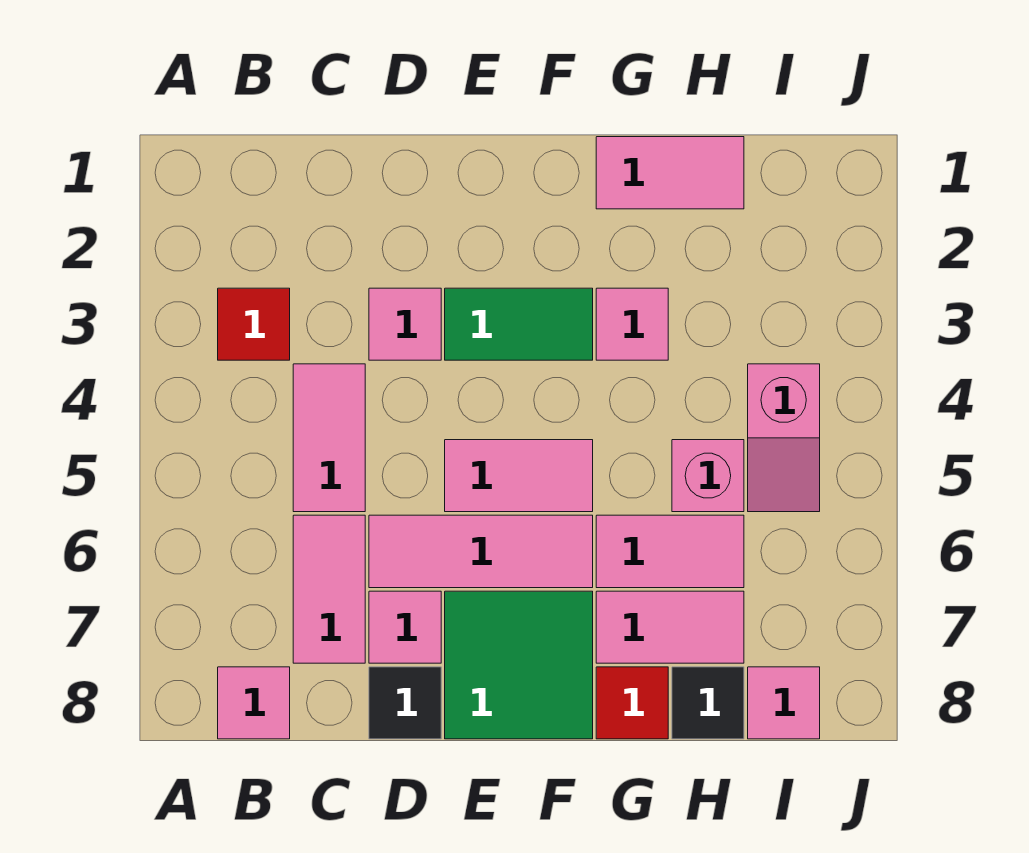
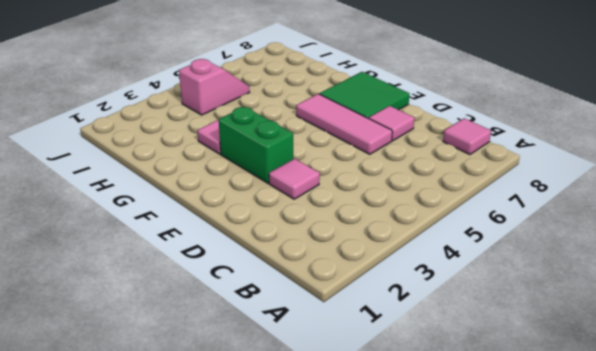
green 1x2 brick [219,107,293,184] -> green 1x2 tile [445,288,593,360]
none -> red 1x1 tile [218,288,290,360]
none -> pink 1x2 tile [293,364,365,512]
none -> pink 1x2 tile [293,515,365,663]

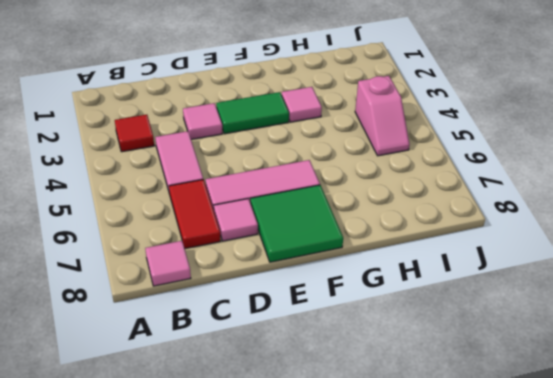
red 1x2 tile [169,180,221,249] -> pink 1x2 tile [293,515,365,663]
none -> black 1x1 tile [369,667,441,739]
none -> pink 1x2 tile [445,440,593,512]
none -> pink 1x2 tile [596,137,744,209]

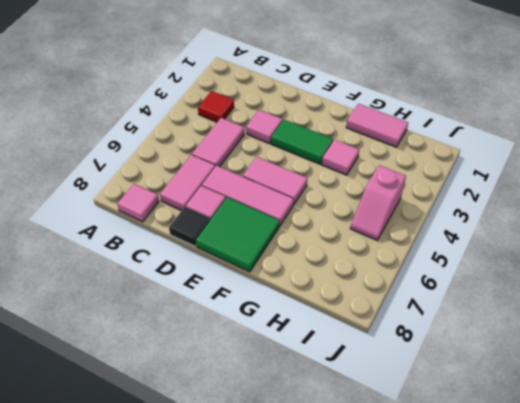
none -> pink 1x2 tile [596,515,744,588]
none -> pink 1x2 tile [596,591,744,663]
none -> red 1x1 tile [596,667,668,739]

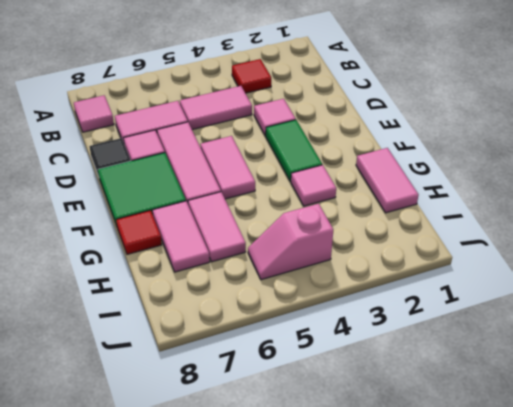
none -> pink 1x1 brick [672,440,744,512]
none -> black 1x1 tile [672,667,744,739]
none -> pink 1x1 tile [748,667,820,739]

